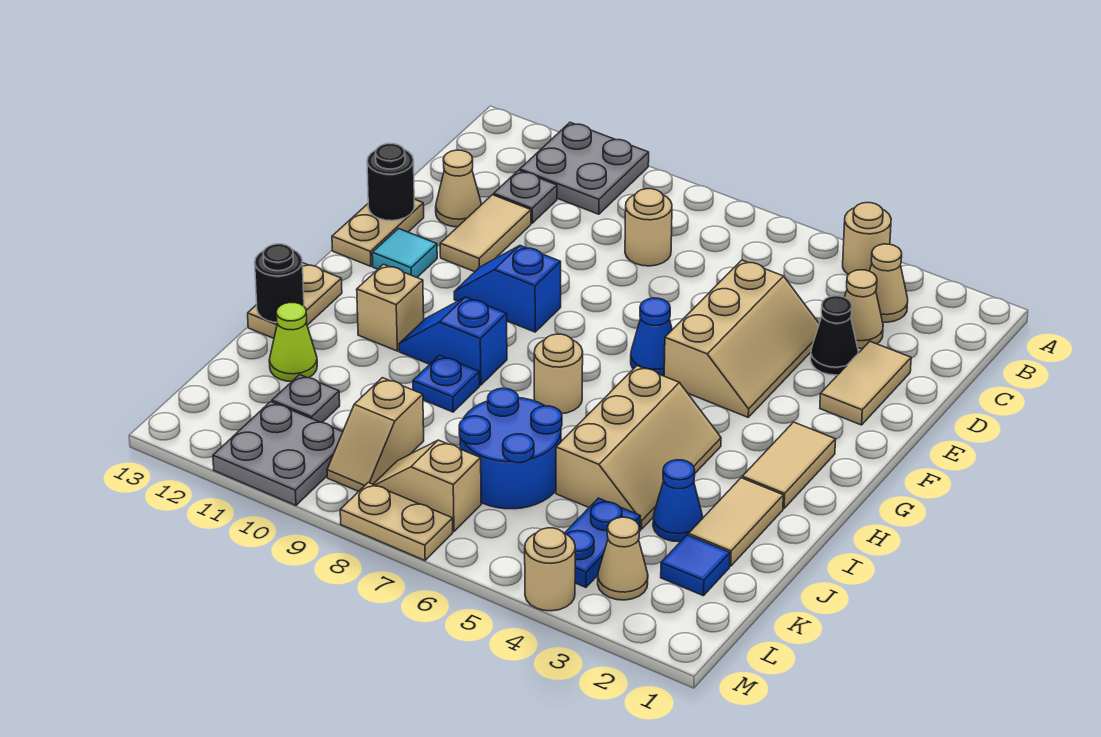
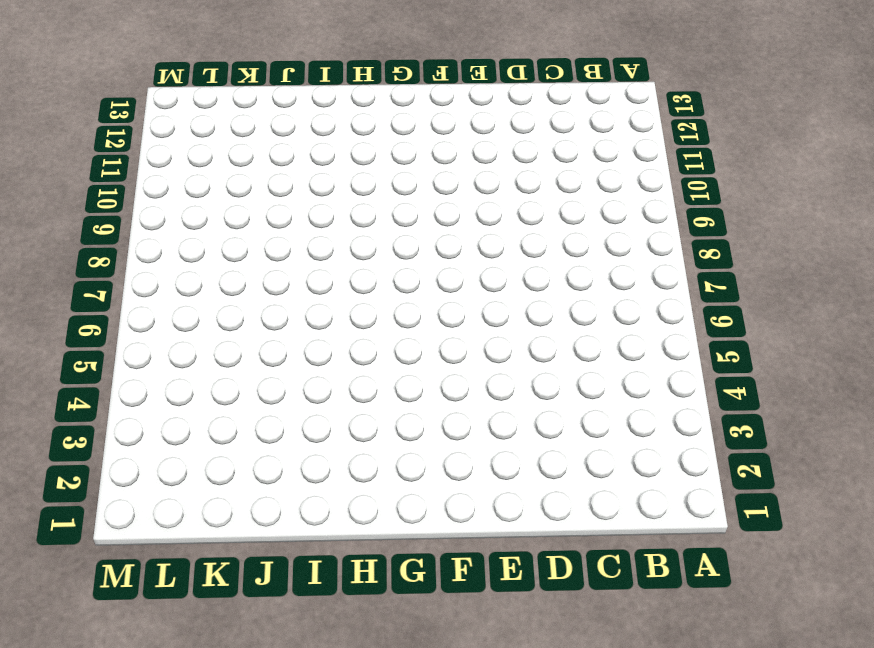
none -> tan 1x1 round brick [843,203,891,275]
none -> grey 2x2 plate [520,122,649,214]
none -> tan 1x1 cone [870,244,908,322]
none -> tan 1x1 cone [845,270,883,349]

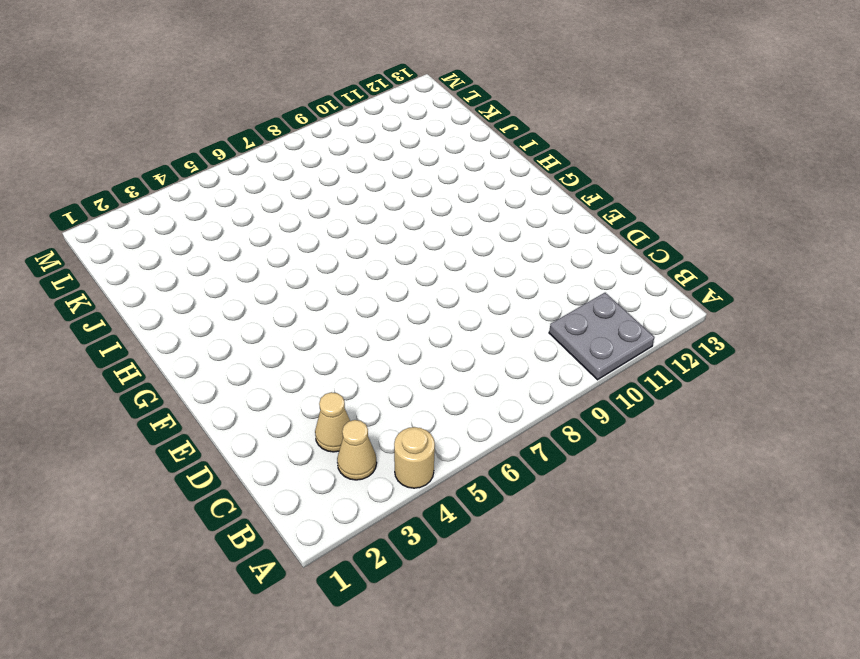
none -> tan 1x1 round brick [625,189,672,266]
none -> grey 1x1 plate [494,170,557,223]
none -> tan 1x2 tile [820,341,911,425]
none -> black 1x1 cone [811,296,858,375]

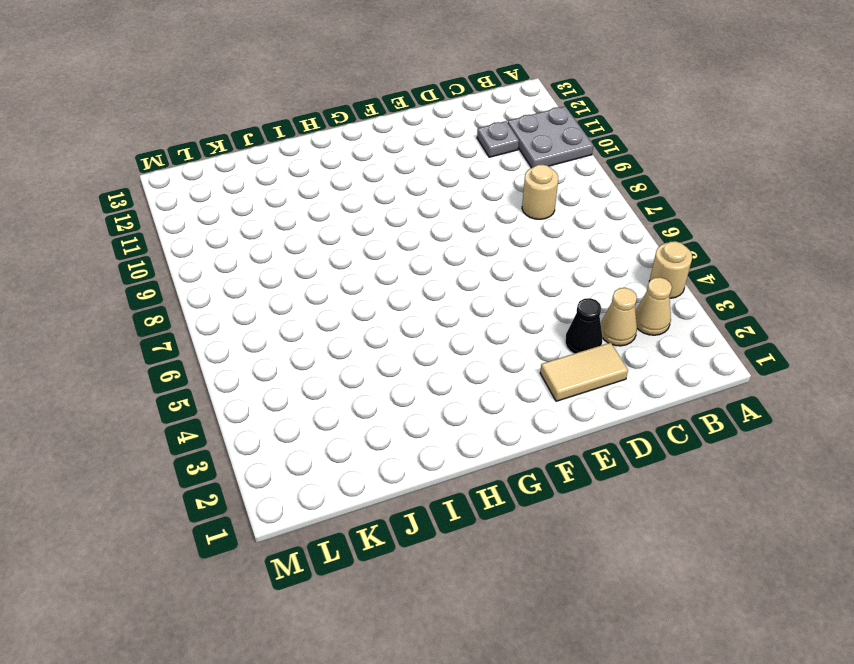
none -> tan 2x3 slope [664,260,819,417]
none -> tan 1x2 tile [440,195,531,272]
none -> tan 1x1 cone [436,150,482,227]
none -> tan 1x2 plate [332,199,424,266]

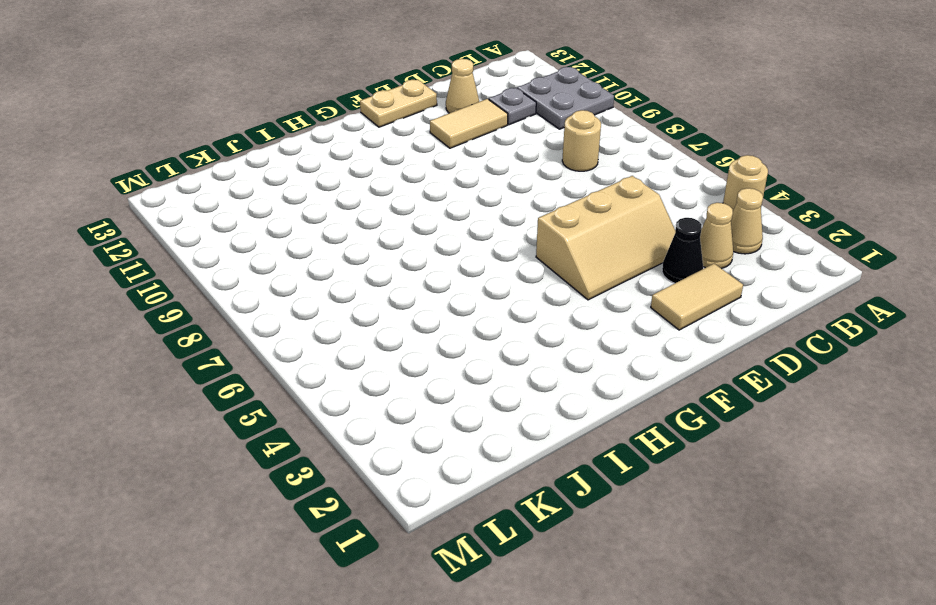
none -> blue 1x1 cone [631,298,672,376]
none -> blue 1x2 slope [454,246,561,332]
none -> cyan 1x1 tile [372,229,437,277]
none -> tan 1x2 tile [742,422,836,509]

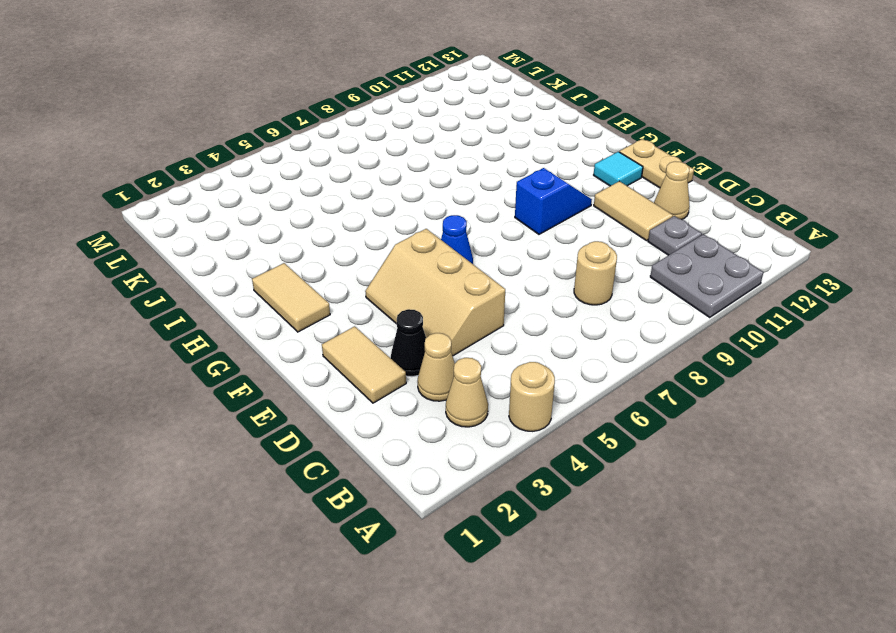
none -> tan 2x3 slope [556,366,721,529]
none -> tan 1x1 round brick [534,334,583,414]
none -> blue 1x2 slope [399,297,507,385]
none -> tan 1x1 brick [357,264,424,351]

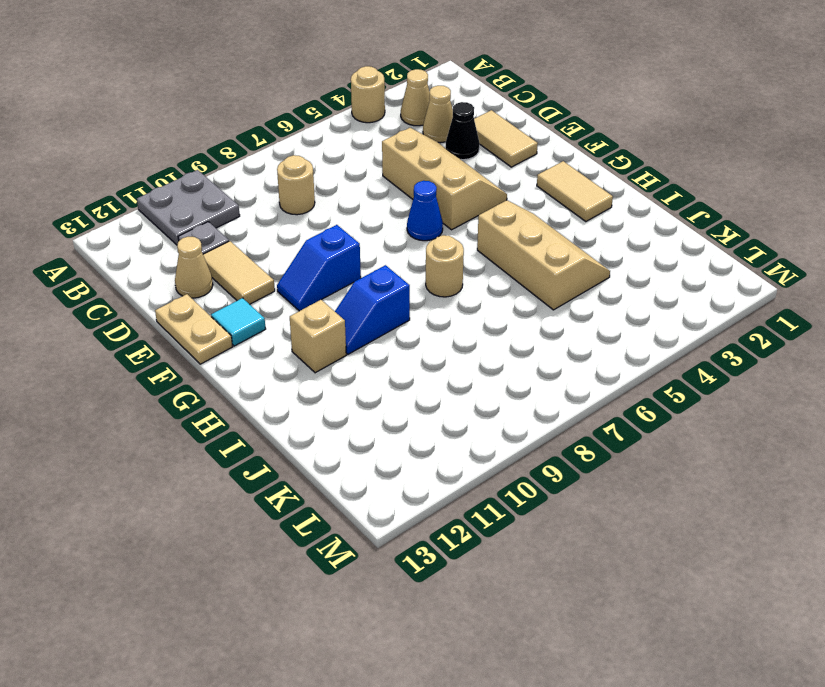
none -> tan 1x2 plate [248,263,342,338]
none -> tan 1x2 tile [688,478,783,566]
none -> blue 1x1 plate [413,355,480,412]
none -> blue 1x1 cone [653,460,703,542]

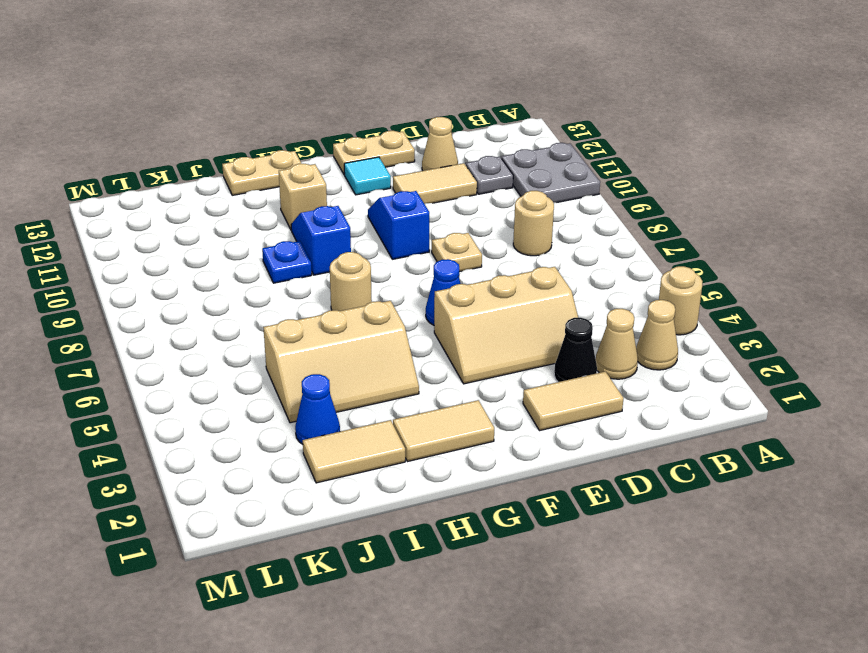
tan 1x1 plate [432,233,482,272] -> none
none -> blue 2x2 round brick [459,388,562,509]
none -> lime 1x1 cone [269,302,317,382]
none -> blue 1x1 tile [661,535,730,596]
none -> blue 1x2 plate [565,498,640,587]

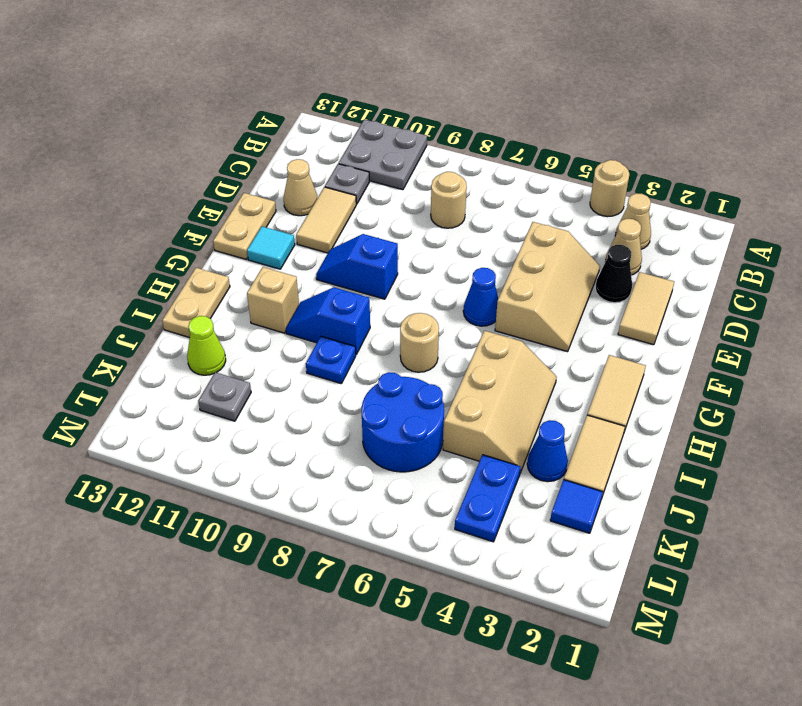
none -> tan 1x2 slope [327,378,424,491]
none -> tan 1x1 cone [598,517,648,600]
none -> tan 1x2 slope [373,440,481,532]
none -> grey 2x2 plate [213,402,343,505]

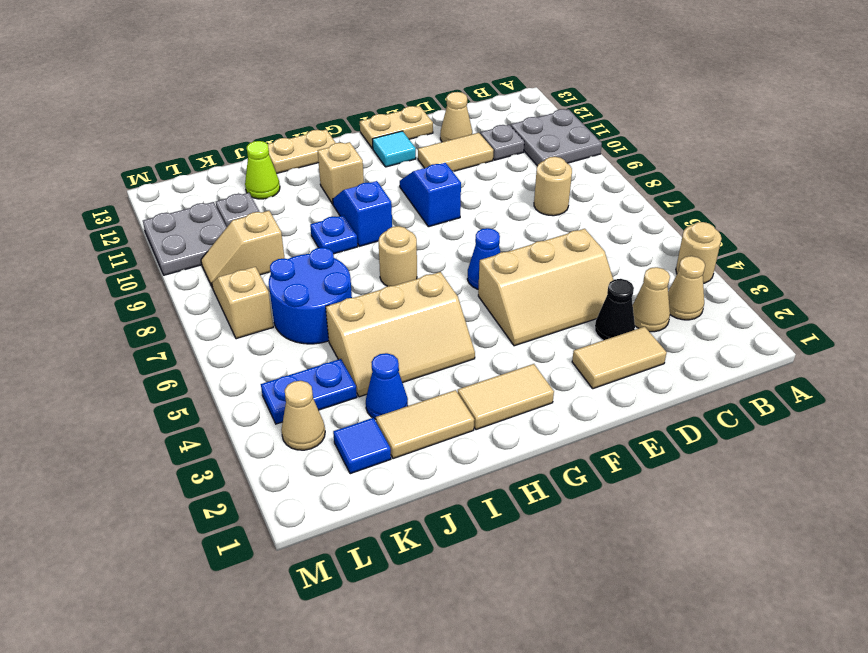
none -> tan 1x1 round brick [525,528,575,611]
none -> tan 1x2 plate [340,483,453,560]
none -> black 1x1 round brick [367,144,415,221]
none -> black 1x1 round brick [255,244,304,322]

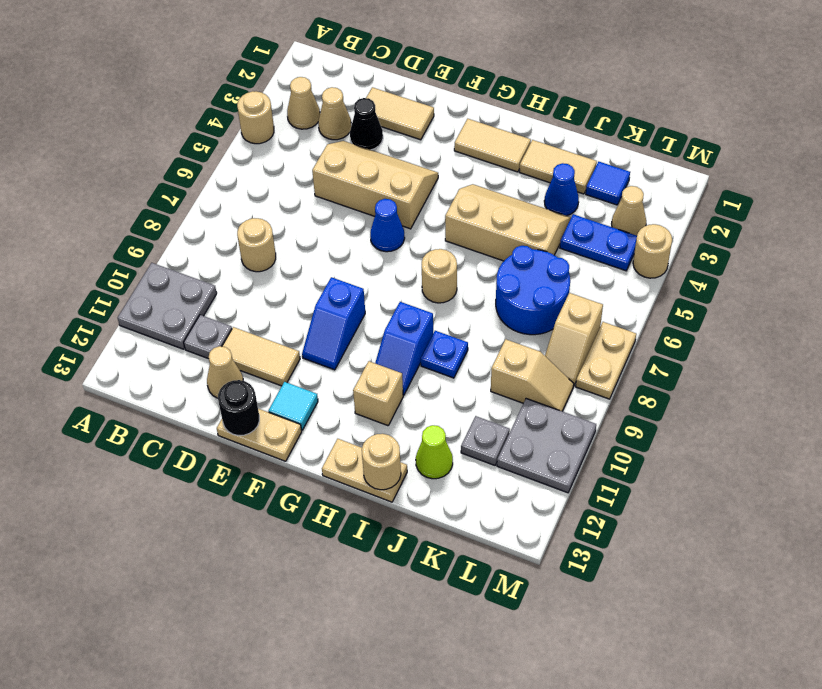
tan 1x1 round brick [362,434,401,490] -> black 1x1 round brick [255,244,304,322]

